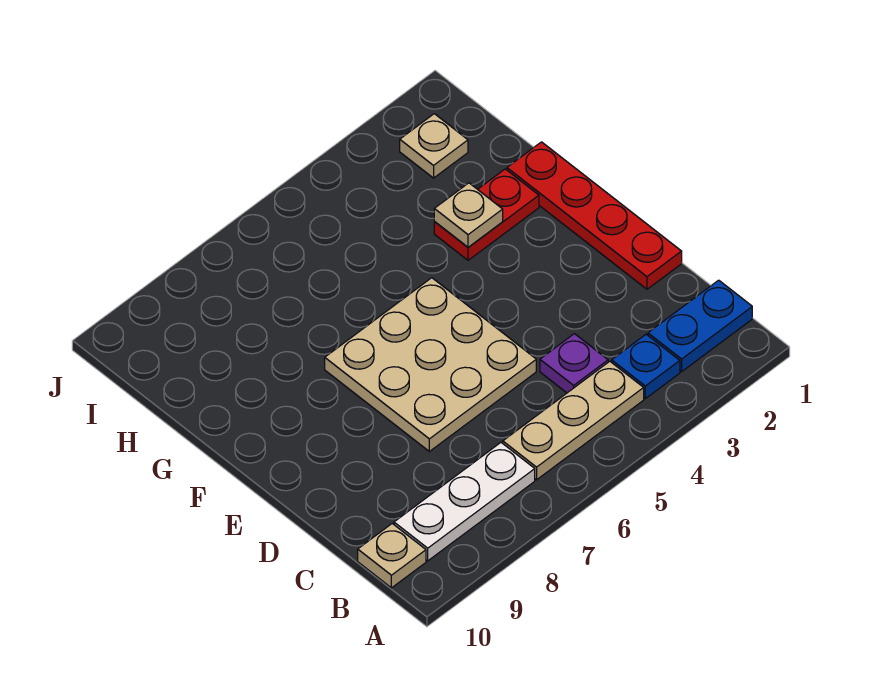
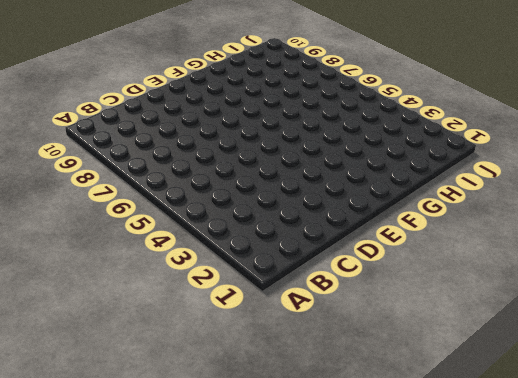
none -> blue 1x2 plate [648,280,752,372]
none -> blue 1x1 plate [612,334,680,399]

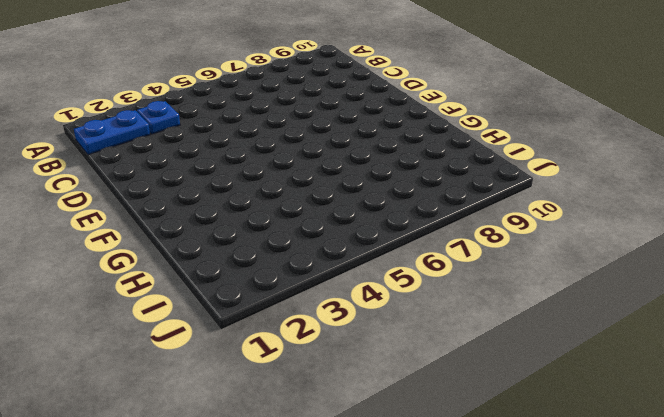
none -> tan 1x3 plate [503,361,644,480]
none -> white 1x3 plate [394,443,535,561]

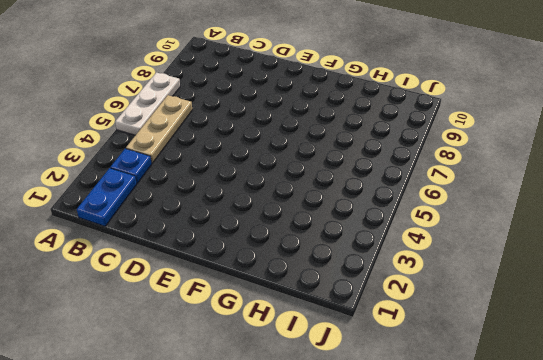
white 1x3 plate [115,73,180,135] -> white 1x3 plate moved to [394,443,535,561]
none -> tan 1x1 plate [358,523,426,588]
none -> purple 1x1 plate [540,334,608,393]

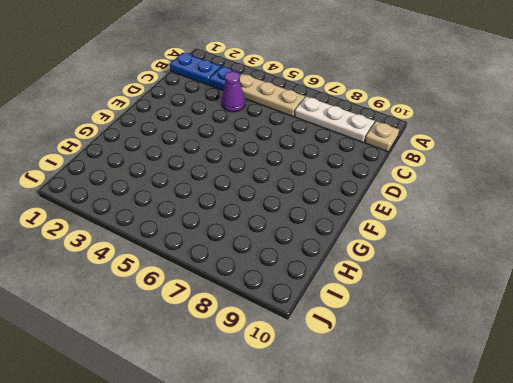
purple 1x1 cone [221,71,245,112] -> purple 1x1 plate [540,334,608,393]
none -> red 1x4 plate [507,142,682,289]
none -> tan 3x3 plate [325,278,536,451]

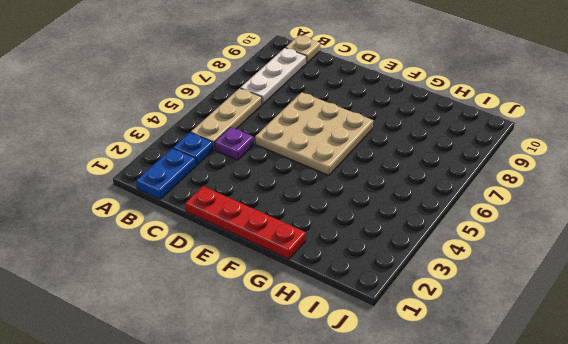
none -> red 1x2 plate [434,169,539,260]
none -> tan 1x1 plate [400,114,468,178]

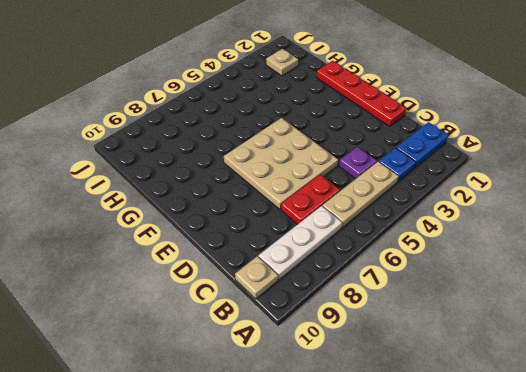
red 1x2 plate [281,174,340,224] -> red 1x2 plate moved to [434,169,539,260]
none -> tan 1x1 plate [434,183,503,247]

